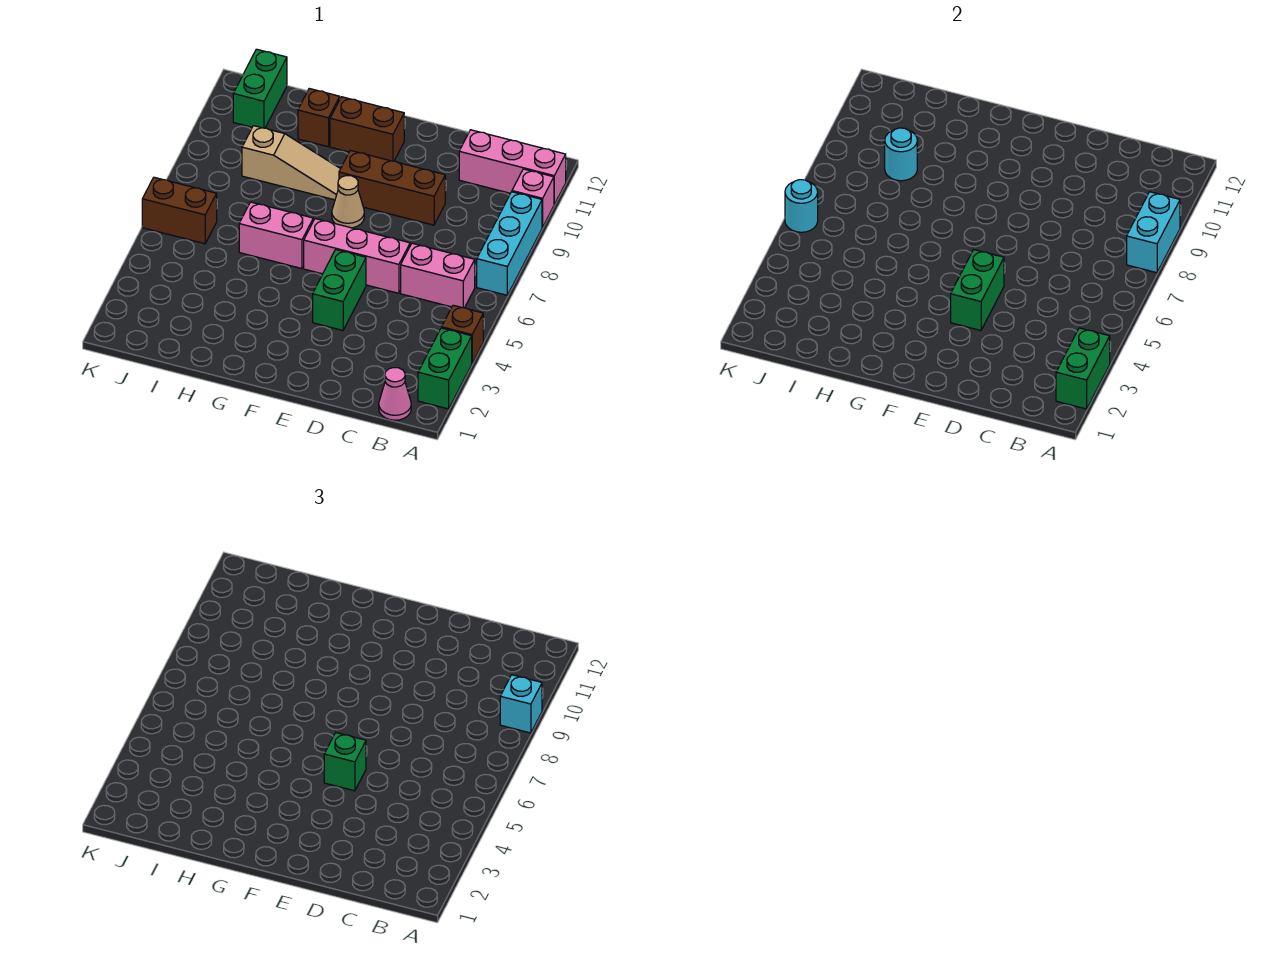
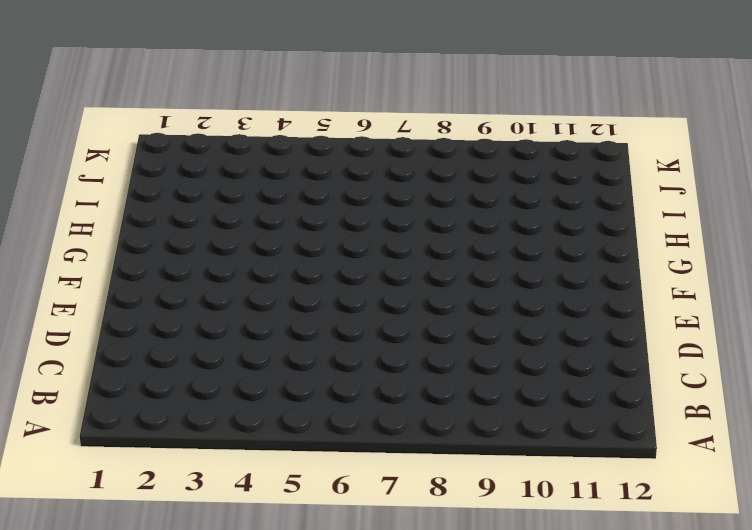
none -> green 1x2 brick [418,328,472,409]
none -> brown 1x1 brick [442,305,483,363]
none -> cyan 1x3 brick [477,192,542,295]

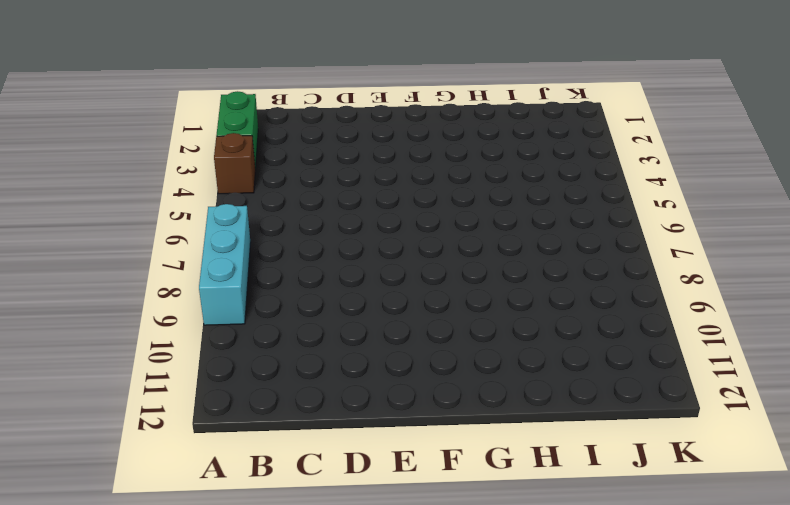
none -> pink 1x1 brick [512,169,554,227]
none -> pink 1x3 brick [459,130,566,204]
none -> pink 1x1 cone [379,368,411,420]

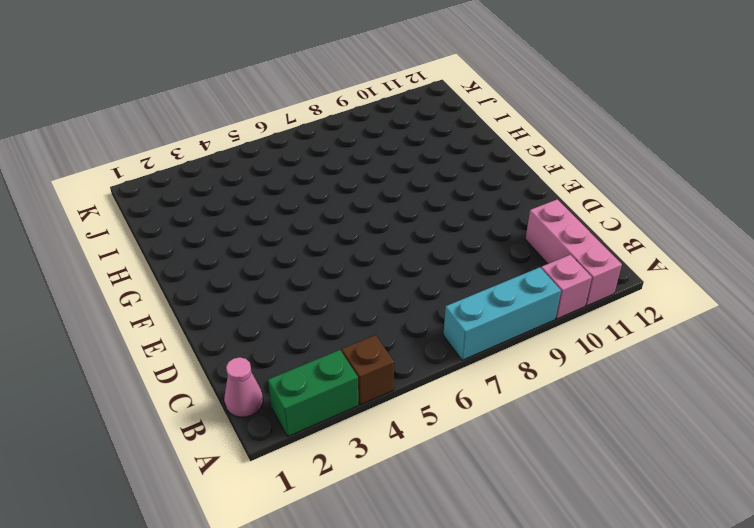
none -> pink 1x2 brick [401,243,475,308]
none -> pink 1x3 brick [304,219,410,293]
none -> brown 1x3 brick [339,150,445,225]

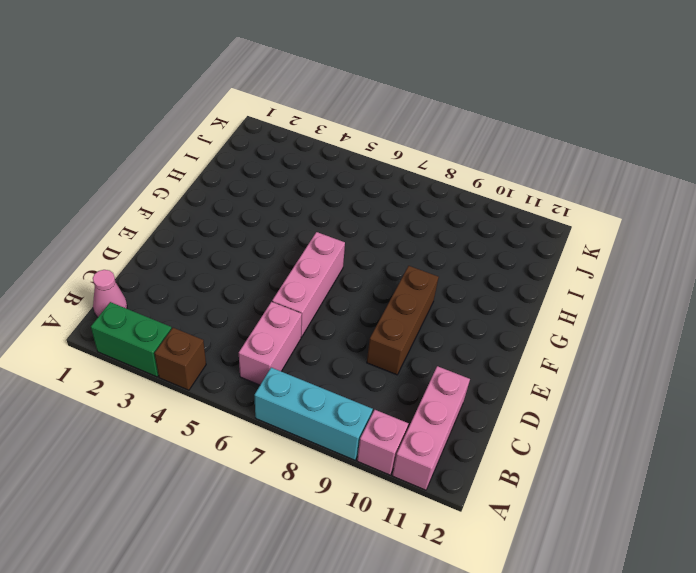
none -> green 1x2 brick [313,250,366,330]
none -> tan 1x1 cone [332,176,364,228]
none -> brown 1x2 brick [330,97,404,161]

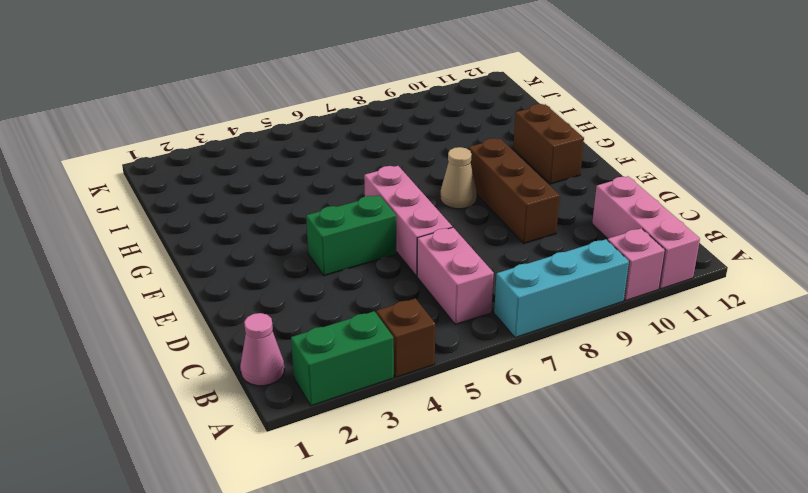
none -> pink 1x2 brick [239,202,313,269]
none -> tan 1x3 slope [242,126,340,200]
none -> brown 1x1 brick [298,89,340,147]

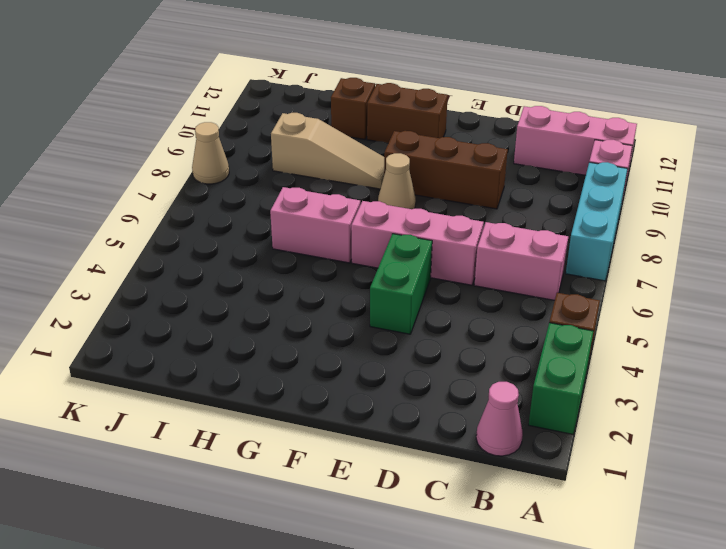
tan 1x1 cone [192,122,229,184] -> none
none -> brown 1x2 brick [142,177,217,244]
none -> green 1x2 brick [233,49,287,128]
none -> green 1x2 brick [1056,328,1110,409]

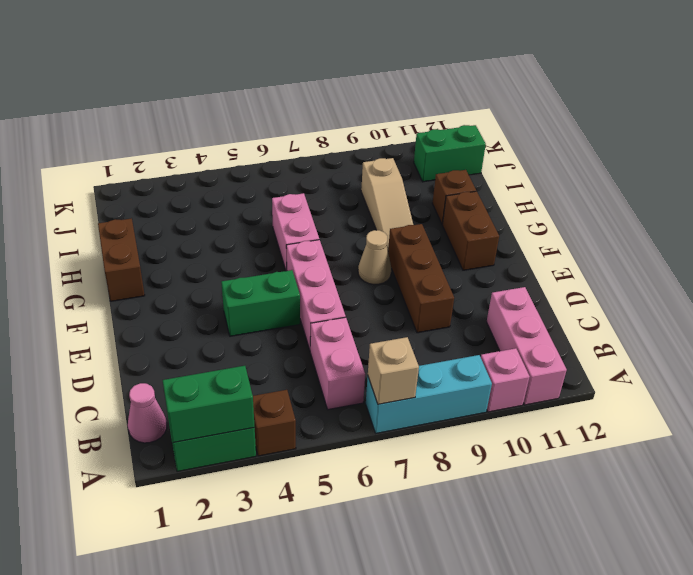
tan 1x1 brick [368,337,419,404] -> none
brown 1x2 brick [98,218,145,301] -> brown 1x2 brick moved to [142,177,217,244]
none -> cyan 1x2 brick [1127,192,1180,273]
none -> green 1x2 brick [951,250,1004,330]
none -> cyan 1x1 round brick [885,128,917,181]

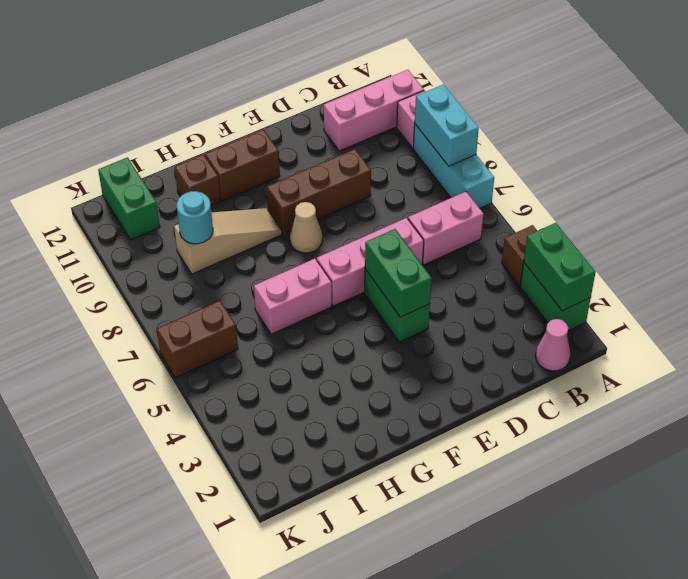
none -> cyan 1x1 round brick [785,180,818,232]
none -> cyan 1x1 brick [500,675,542,733]
none -> green 1x1 brick [324,733,366,791]

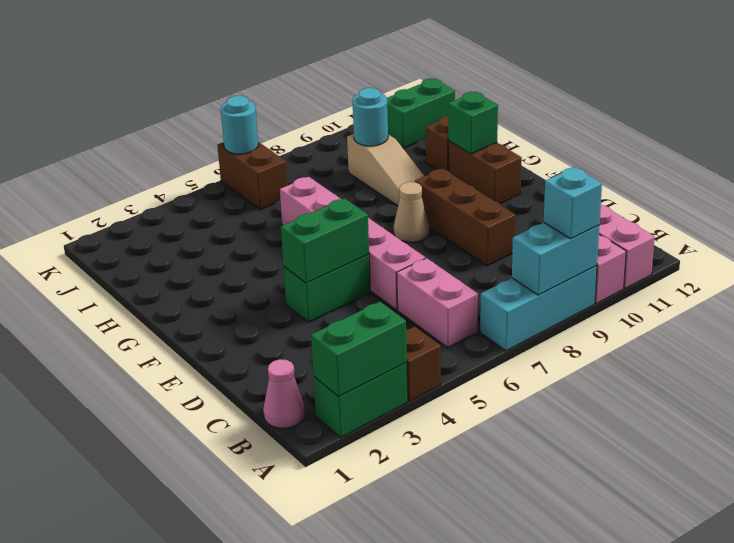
green 1x1 brick [448,92,498,154] -> green 1x1 brick moved to [324,733,366,791]

